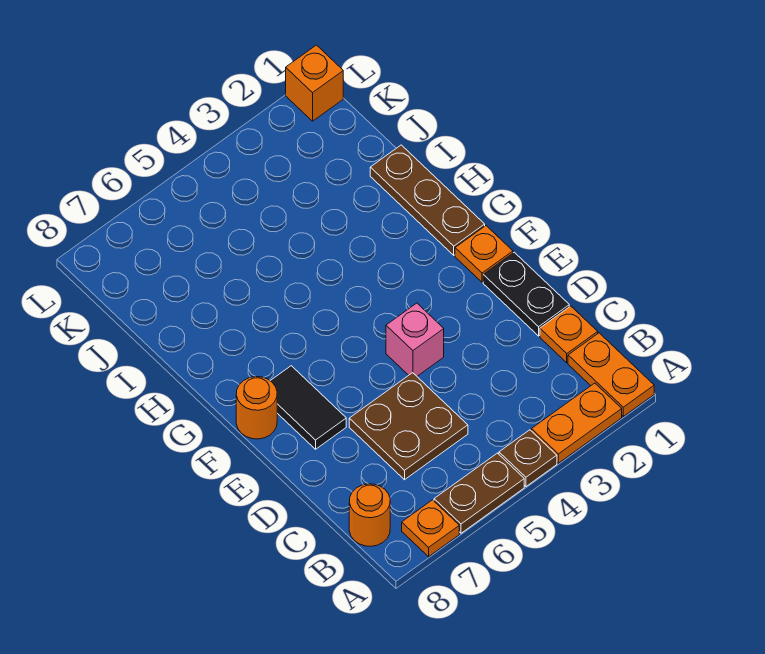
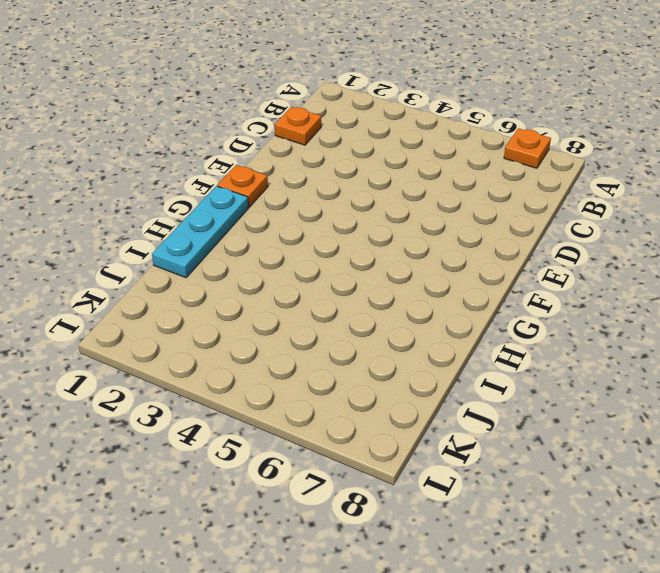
cyan 1x3 plate [152,186,249,278] -> brown 1x3 plate [370,145,485,255]
none -> orange 1x2 plate [568,333,654,416]
none -> orange 1x2 plate [532,383,622,463]
none -> brown 1x1 plate [499,430,557,486]

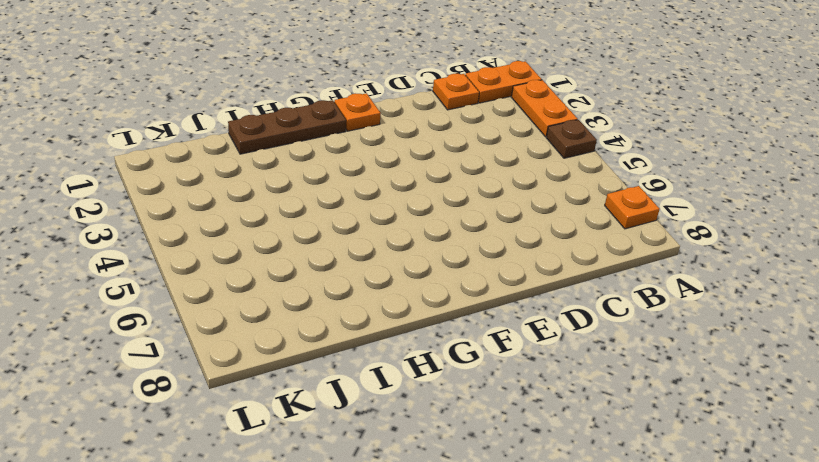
none -> brown 1x2 plate [434,453,524,533]
none -> orange 1x1 round brick [349,484,390,546]
none -> brown 2x2 plate [349,373,468,480]

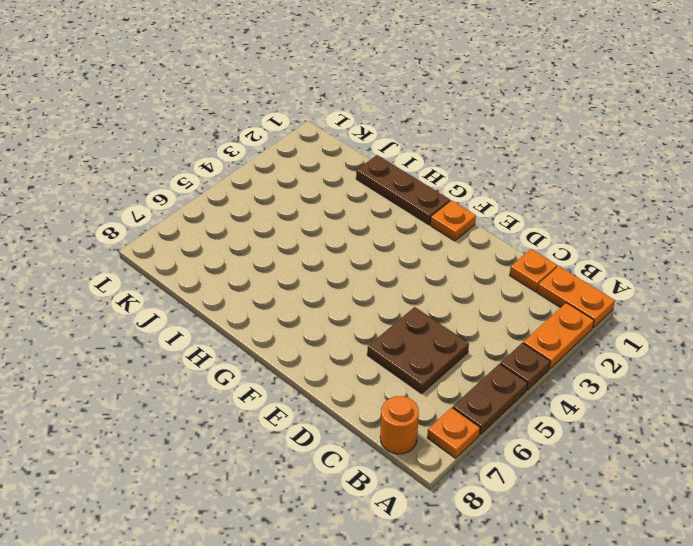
none -> black 1x2 plate [483,252,569,336]
none -> pink 1x1 brick [386,303,444,376]
none -> black 1x2 tile [271,366,346,449]

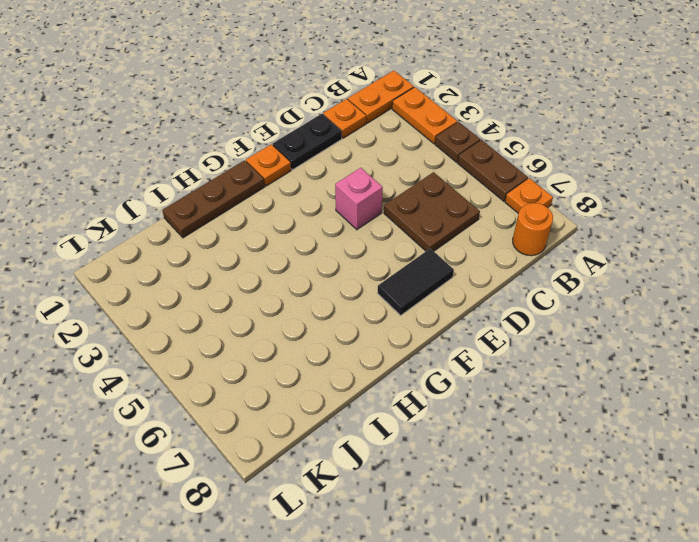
none -> orange 1x1 round brick [236,377,277,439]
none -> orange 1x1 brick [286,45,343,121]

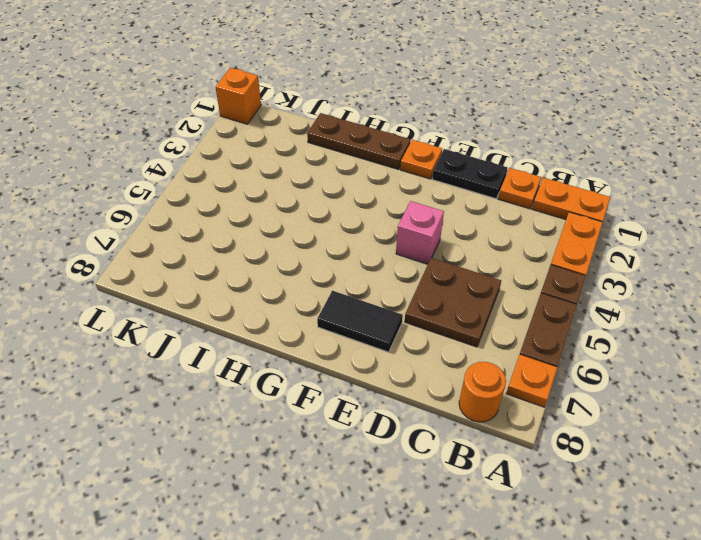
none -> orange 1x1 round brick [236,377,277,439]

